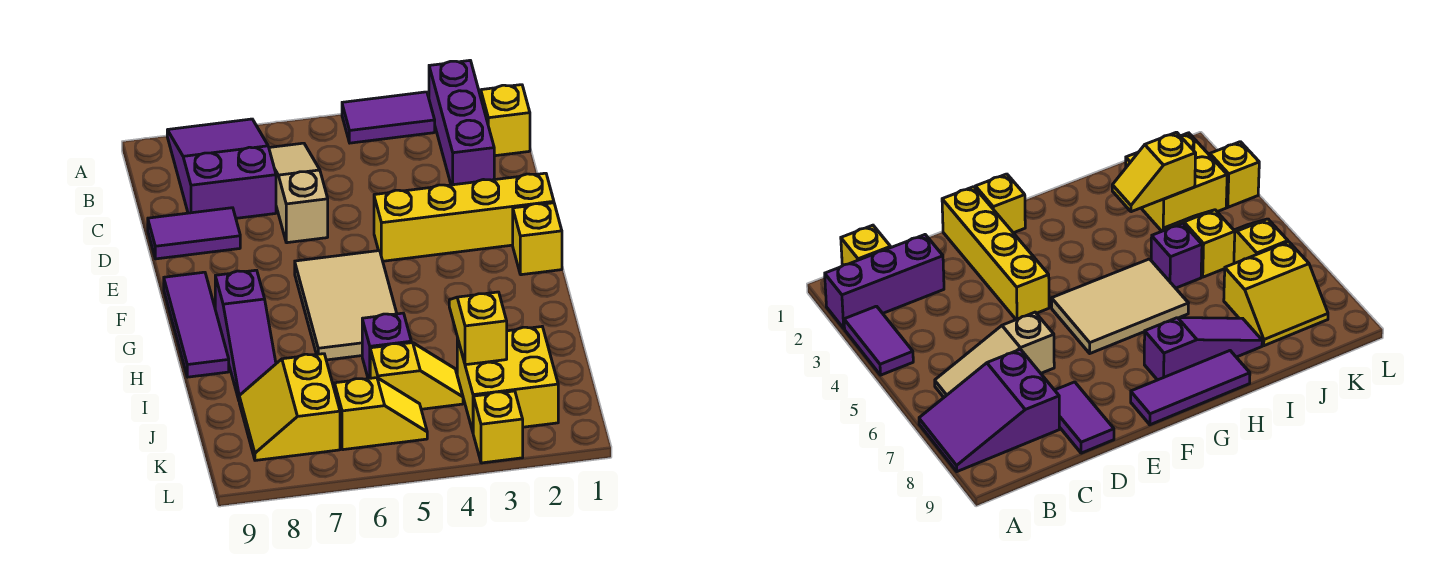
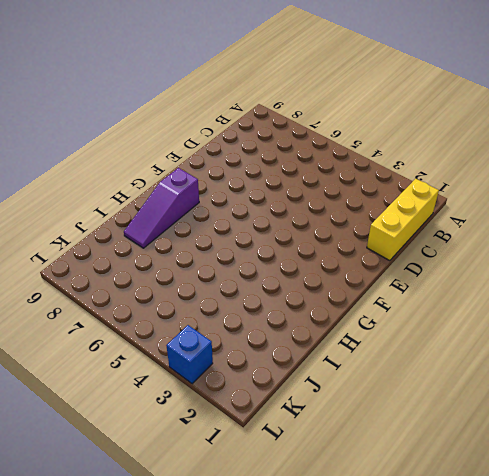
yellow 1x3 brick [367,179,439,261] -> yellow 1x1 brick [481,85,530,156]
blue 1x1 brick [166,325,213,384] -> yellow 1x1 brick [473,391,523,463]
none -> purple 1x3 brick [429,60,494,185]
none -> purple 1x2 tile [342,92,435,143]
none -> purple 2x3 slope [167,119,276,218]

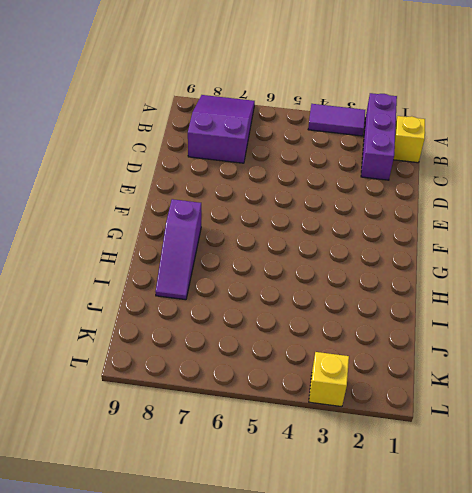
none -> tan 1x3 slope [269,143,328,243]
none -> purple 1x2 tile [148,208,240,259]
none -> yellow 1x4 brick [374,173,554,261]

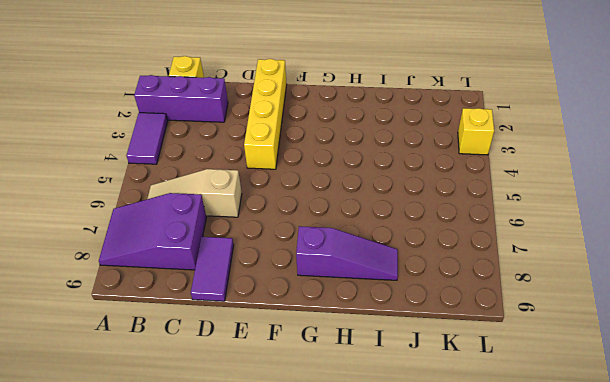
none -> yellow 1x1 brick [513,203,562,275]
none -> tan 2x3 tile [295,251,397,360]
none -> purple 1x3 tile [164,272,229,377]

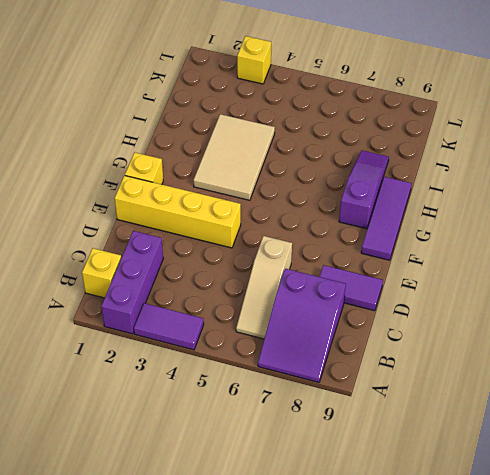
tan 2x3 tile [193,114,275,200] -> tan 2x3 tile moved to [295,251,397,360]
none -> purple 1x1 brick [362,313,411,379]
none -> yellow 2x2 brick [457,327,558,431]
none -> yellow 1x2 slope [370,343,463,409]

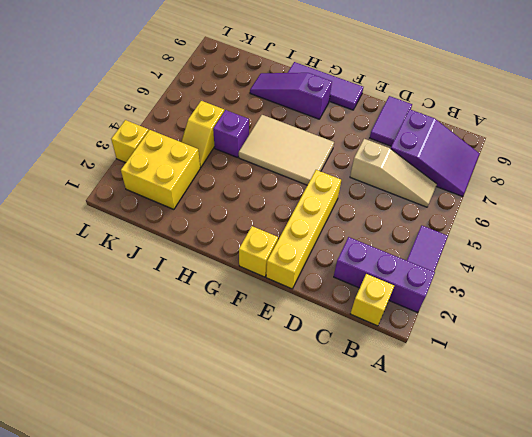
none -> yellow 2x2 slope [239,354,340,460]
none -> yellow 1x2 slope [335,378,427,450]
none -> yellow 1x2 slope [449,292,507,365]

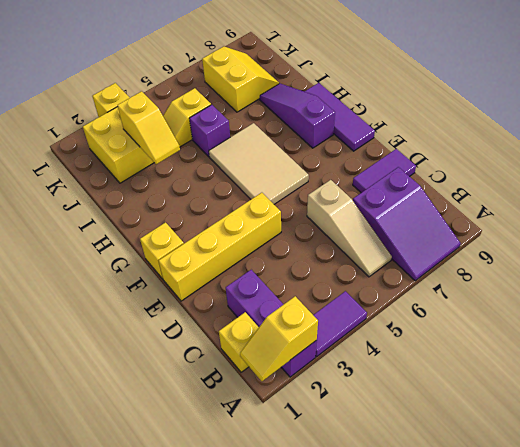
yellow 1x2 slope [240,296,318,381] -> yellow 1x2 slope moved to [335,378,427,450]

